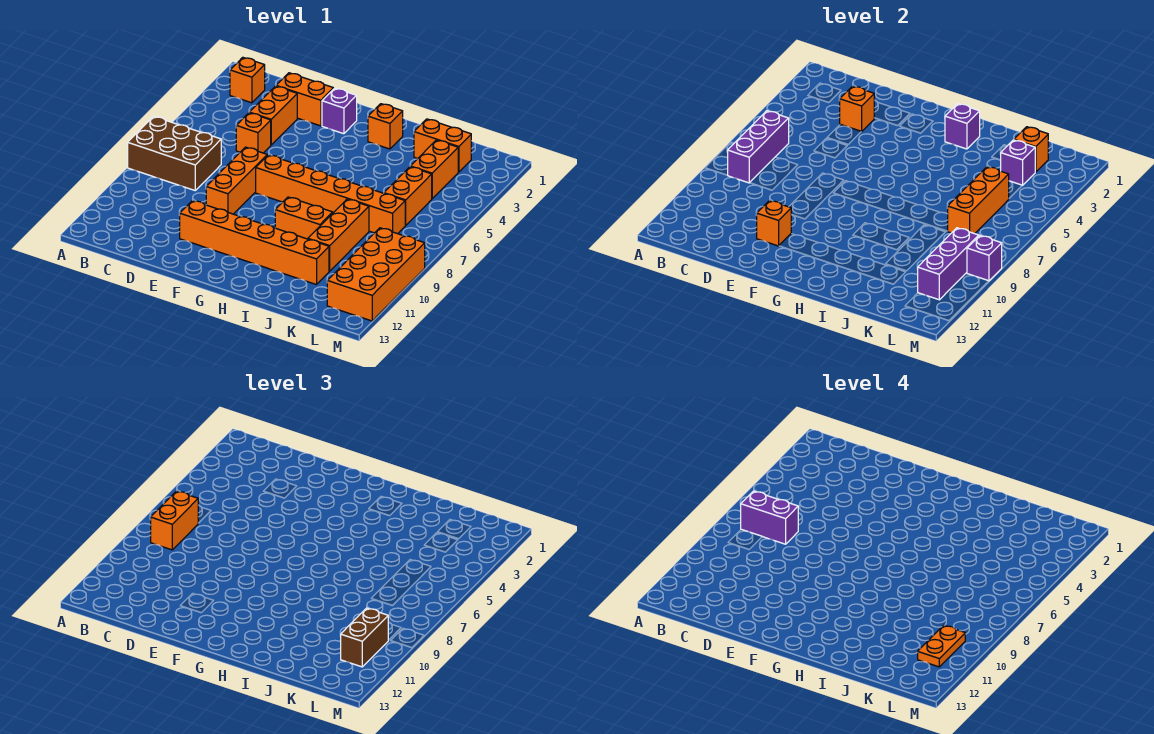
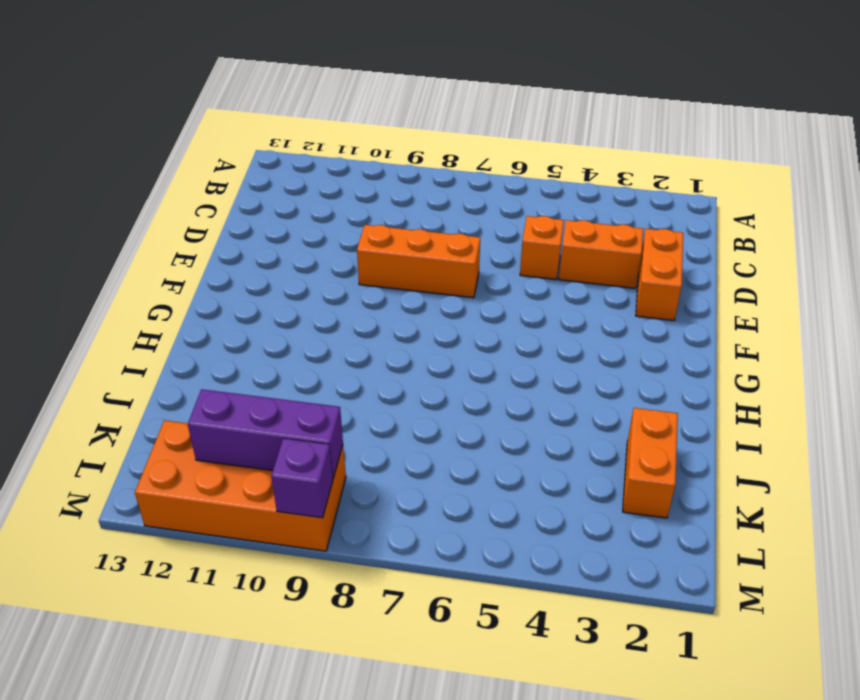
none -> brown 2x3 brick [128,116,221,190]
none -> orange 1x1 brick [230,57,265,103]
none -> orange 1x6 brick [180,201,329,285]

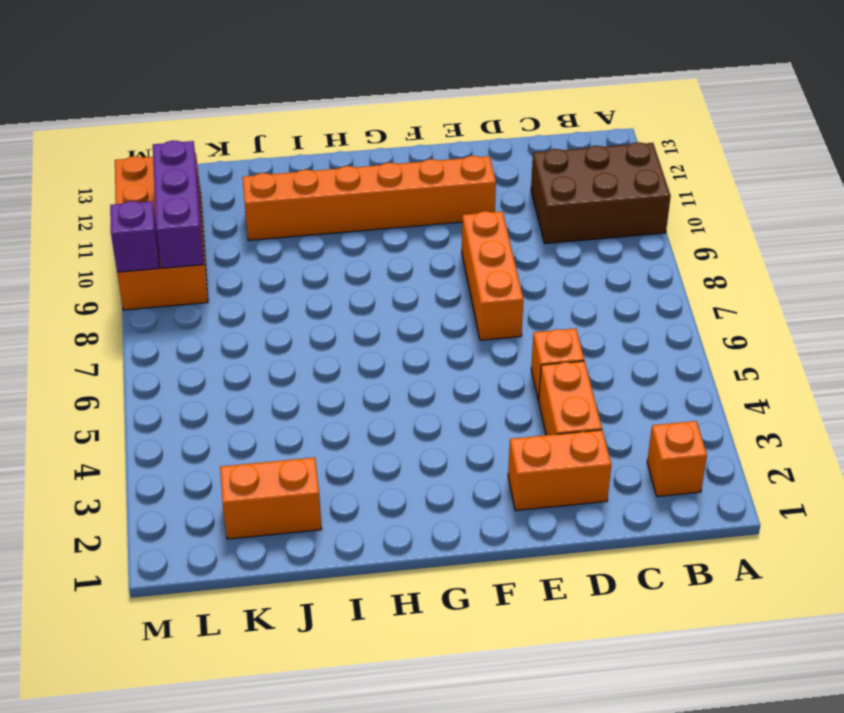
brown 2x3 brick [531,142,671,243] -> brown 2x3 brick moved to [128,116,221,190]
none -> purple 1x1 brick [322,88,357,134]
none -> orange 1x6 brick [256,155,406,234]
none -> orange 1x1 brick [368,104,403,149]

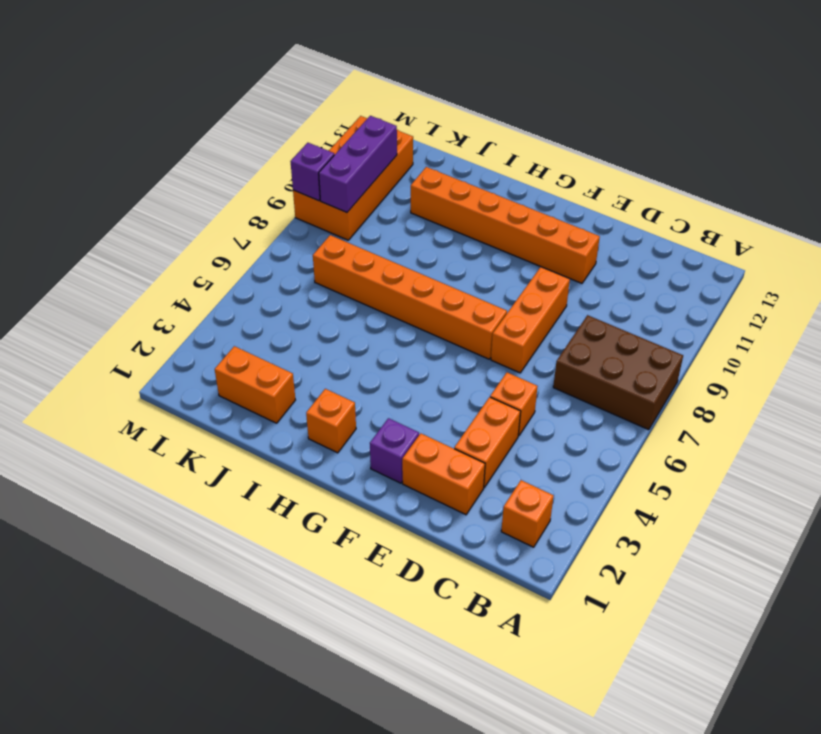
none -> orange 1x2 brick [275,197,333,239]
none -> orange 1x3 brick [308,199,369,271]
none -> orange 1x2 brick [410,140,458,199]

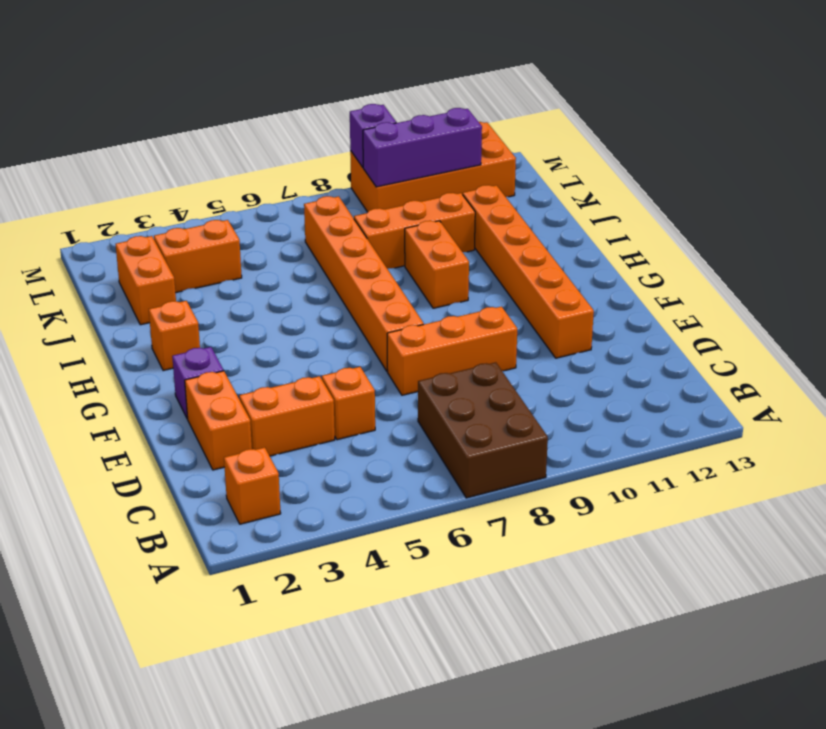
none -> orange 1x2 brick [384,167,432,225]
none -> purple 1x3 brick [728,111,789,183]
none -> orange 1x1 brick [840,86,874,132]

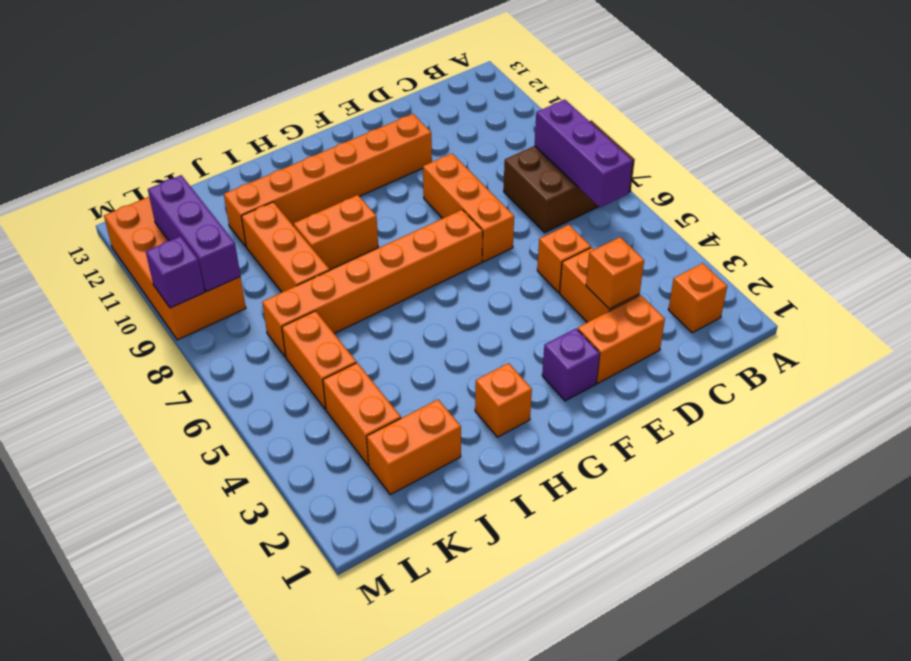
none -> orange 1x1 brick [757,201,791,246]
none -> purple 1x1 brick [945,104,980,149]
none -> orange 1x1 brick [1014,127,1048,172]

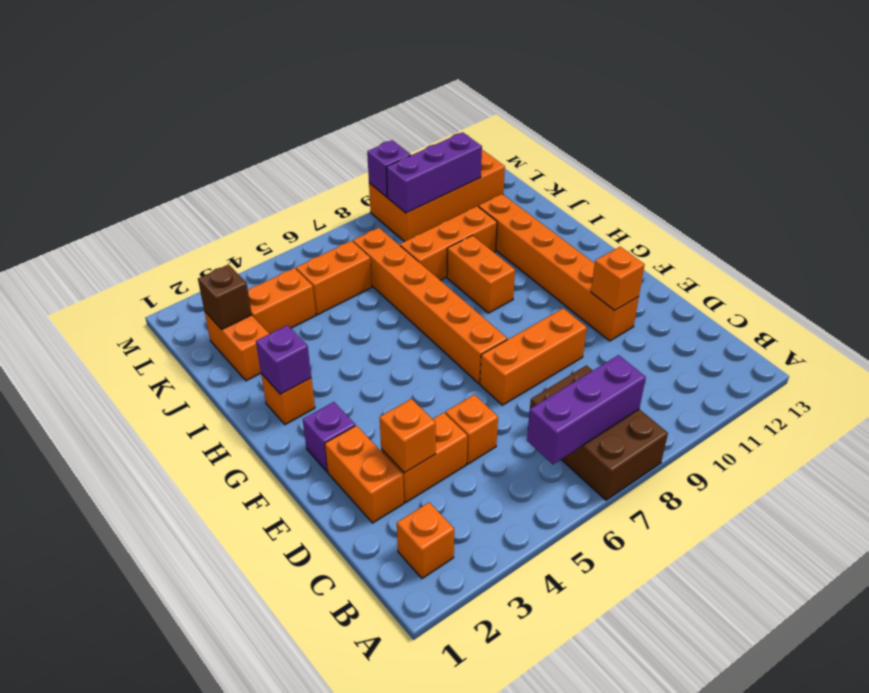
brown 1x1 brick [198,265,252,329] -> orange 1x1 brick [1014,127,1048,172]
none -> purple 1x1 brick [1001,140,1035,185]
none -> orange 1x3 brick [948,167,1009,234]
none -> orange 1x2 brick [151,491,198,550]

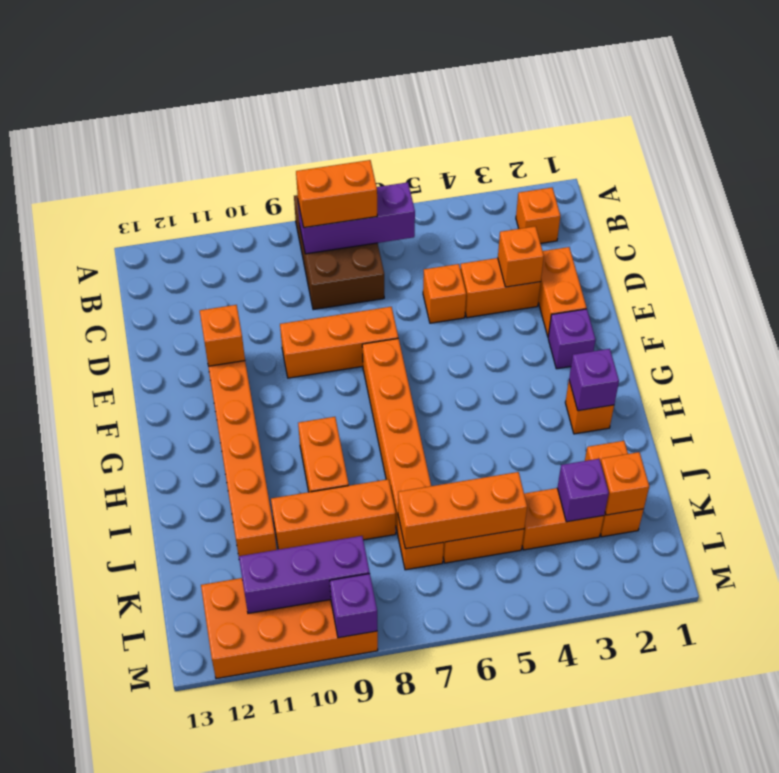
none -> brown 1x2 brick [341,608,388,667]
none -> purple 1x2 brick [741,491,798,544]
none -> orange 1x2 plate [918,625,965,667]

